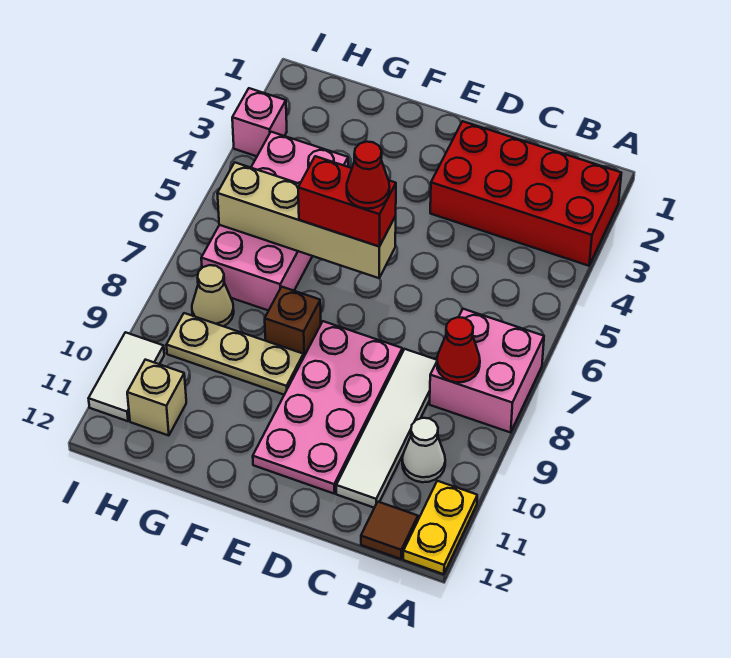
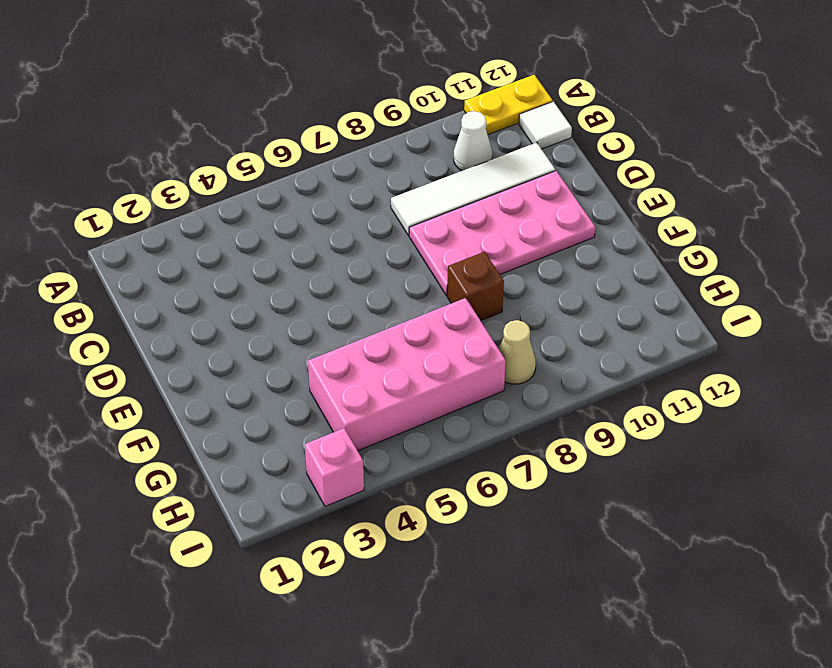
white 1x1 tile [519,102,572,149] -> brown 1x1 tile [361,502,418,559]
none -> red 2x4 brick [430,121,621,266]
none -> pink 2x2 brick [430,309,544,432]
none -> tan 1x3 plate [166,313,303,395]

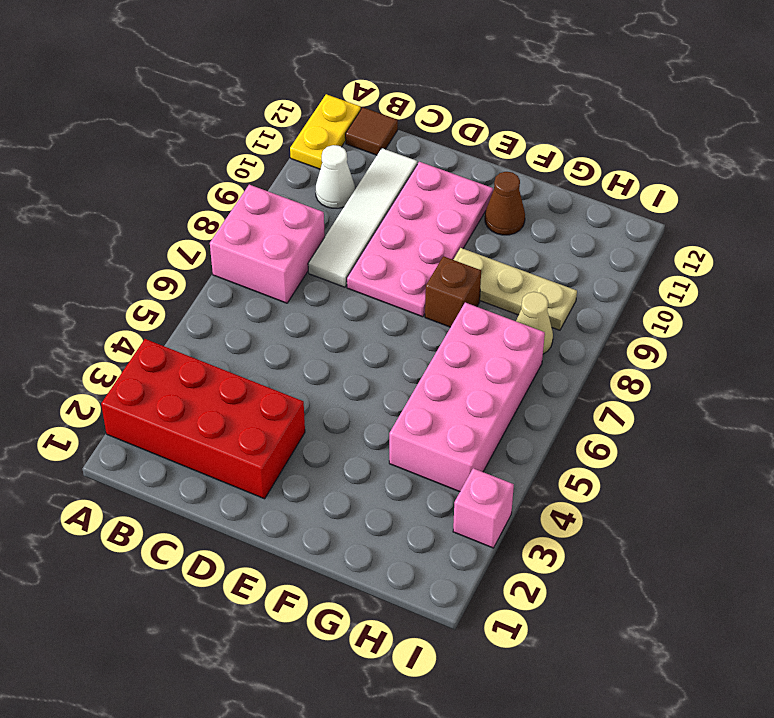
brown 1x1 cone [485,172,525,235] -> none
none -> tan 1x1 brick [127,360,186,436]
none -> white 1x2 tile [88,332,164,421]
none -> red 1x1 cone [437,317,480,382]

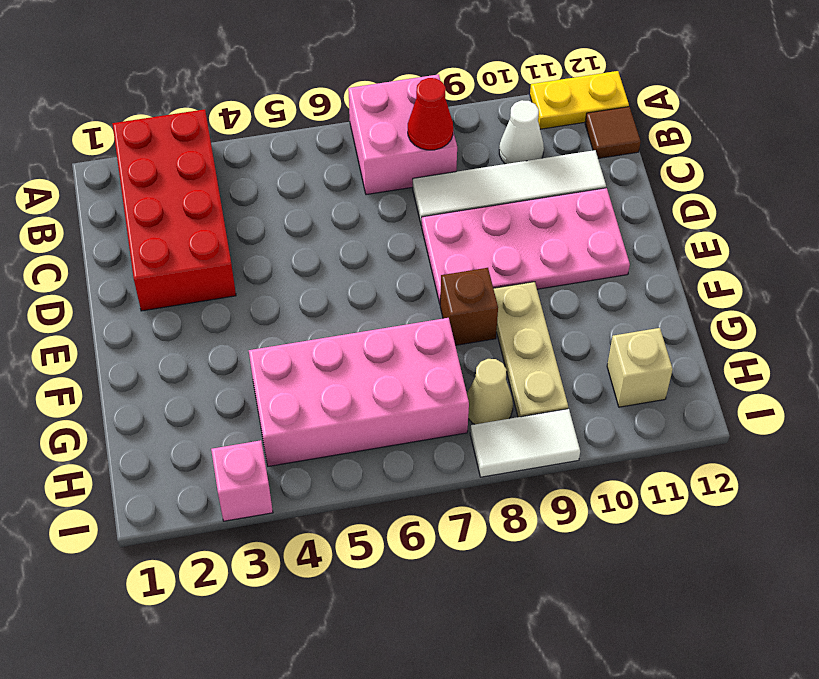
white 1x2 tile [470,409,580,477] -> white 1x2 tile moved to [88,332,164,421]
none -> tan 1x4 brick [217,163,396,278]
none -> red 1x2 brick [298,156,396,246]
none -> red 1x1 cone [347,142,389,209]

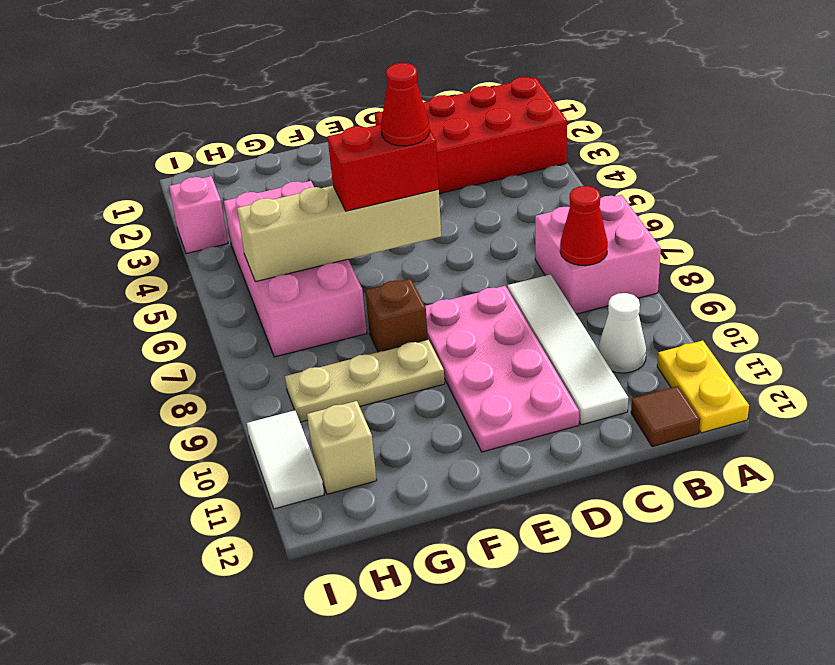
none -> tan 1x1 cone [192,265,234,326]

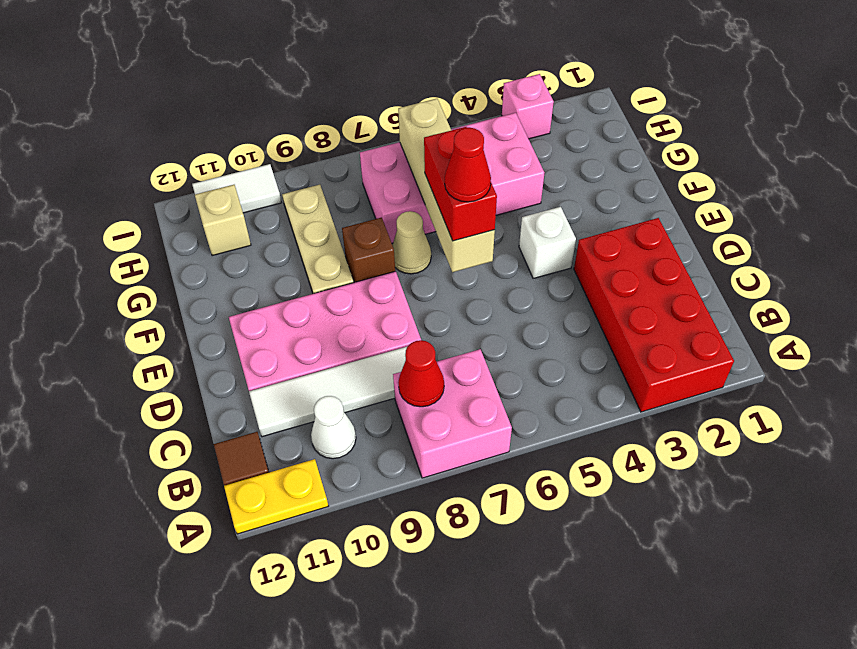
white 1x1 brick [519,207,576,279] -> none
tan 1x1 cone [392,211,431,274] -> tan 1x1 cone moved to [192,265,234,326]

